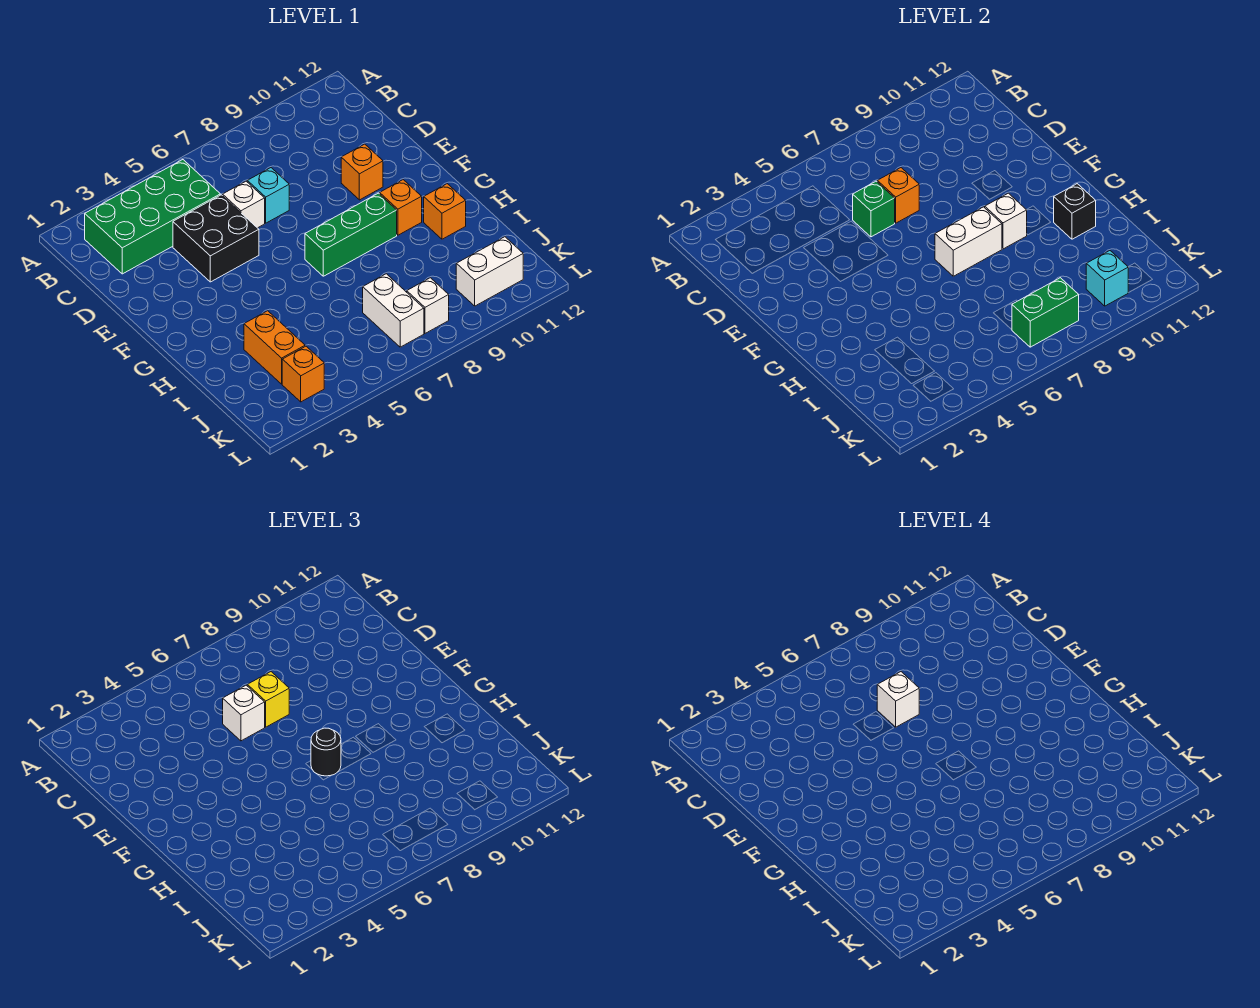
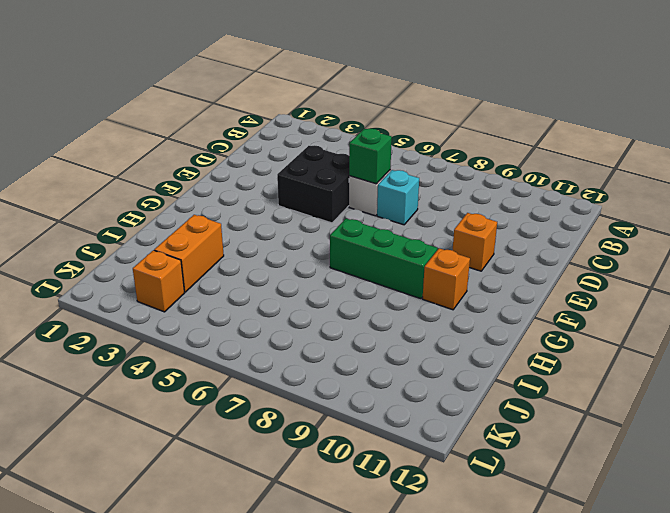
none -> green 2x4 brick [85,160,220,274]
none -> orange 1x1 brick [424,184,466,239]
none -> white 1x2 brick [363,274,424,347]

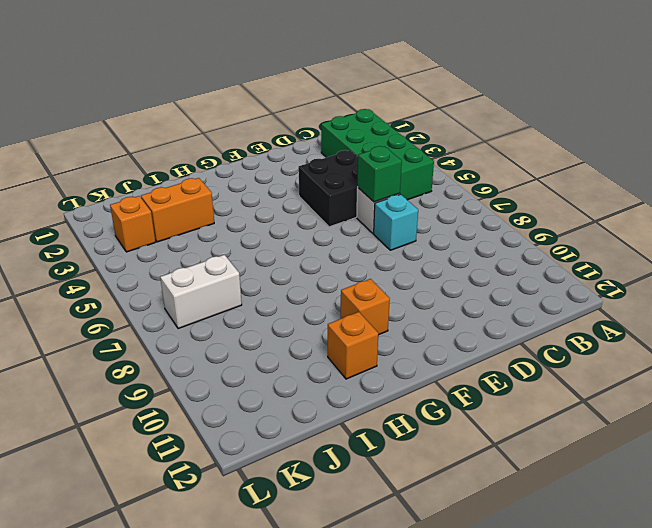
none -> orange 1x1 brick [341,144,383,200]
none -> green 1x3 brick [305,193,397,276]
none -> white 1x1 brick [407,278,449,333]

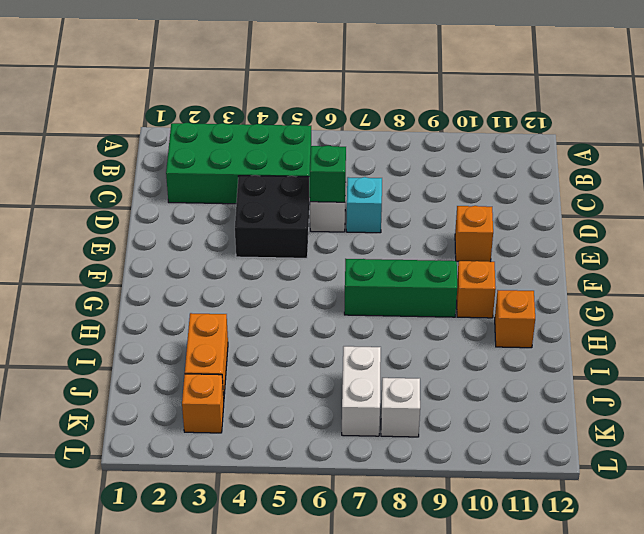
none -> white 1x2 brick [456,237,523,306]
none -> orange 1x1 brick [877,168,919,223]
none -> white 1x2 brick [935,207,1002,276]

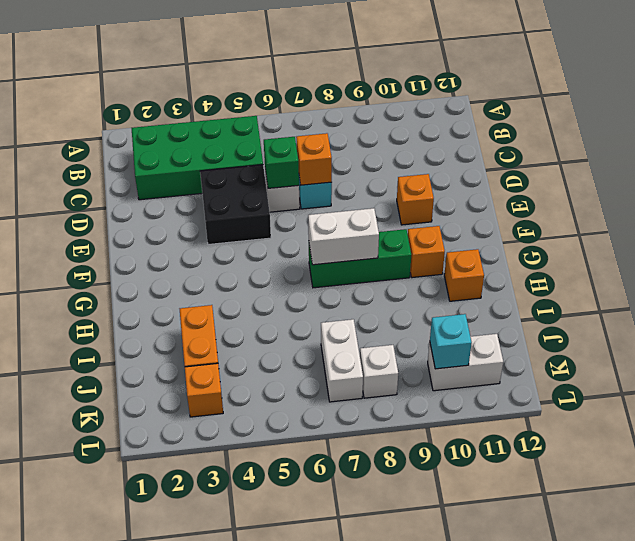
none -> white 1x1 brick [985,193,1027,249]
none -> black 1x1 brick [1054,184,1096,239]
none -> green 1x2 brick [1012,278,1079,347]

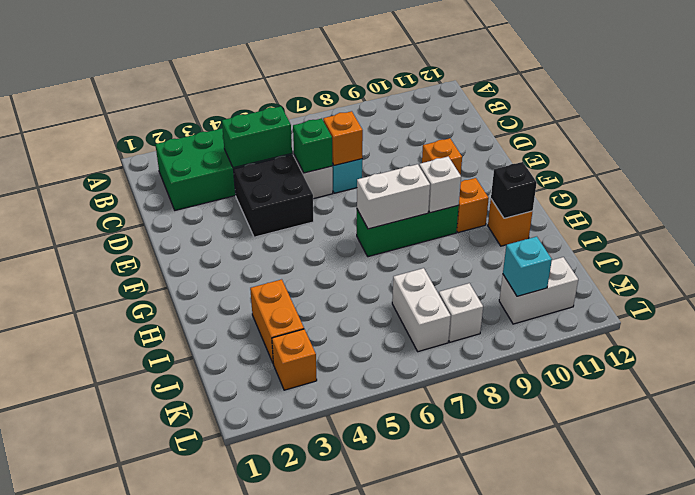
green 1x2 brick [222,106,292,168] -> green 1x2 brick moved to [1012,278,1079,347]
none -> white 1x1 brick [223,685,265,741]
none -> yellow 1x1 brick [247,672,289,727]
none -> black 1x1 round brick [311,728,341,776]

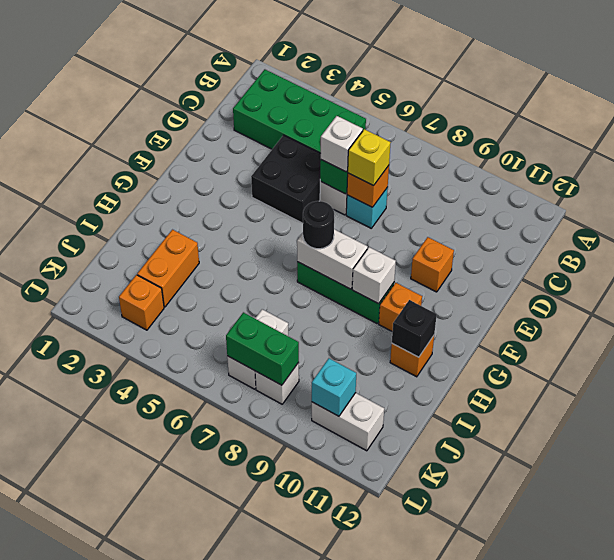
none -> white 1x1 brick [877,672,919,727]

